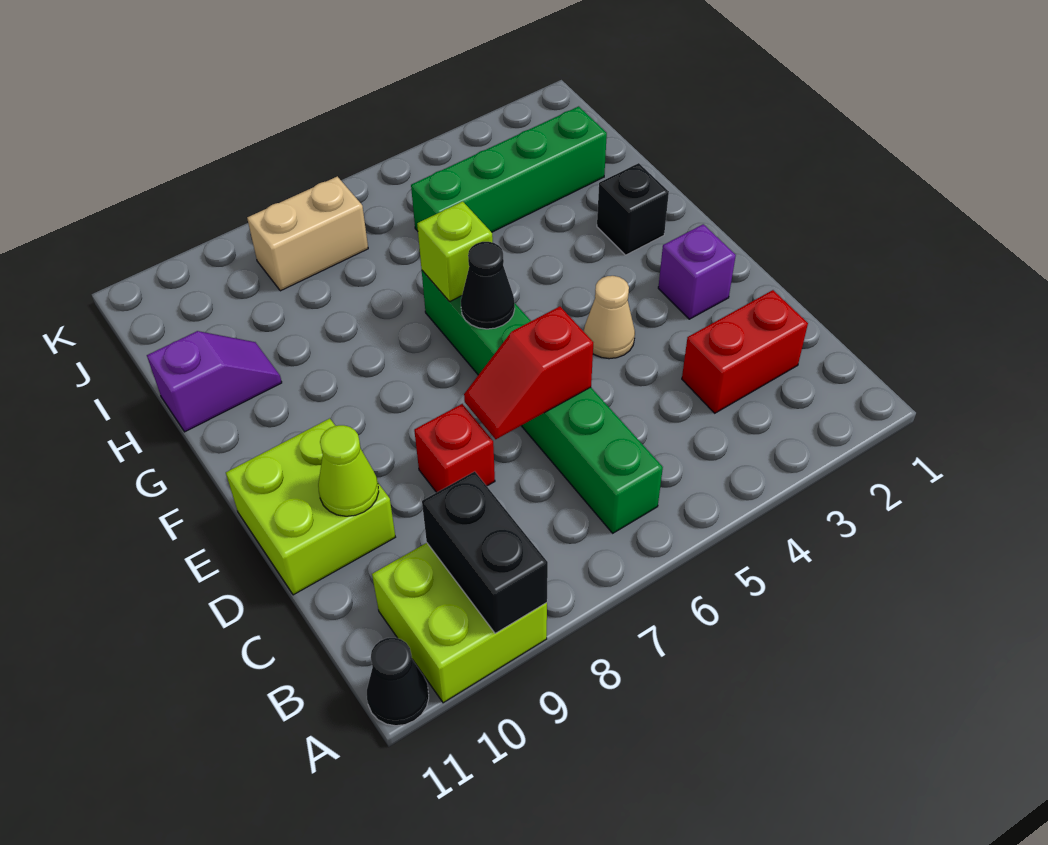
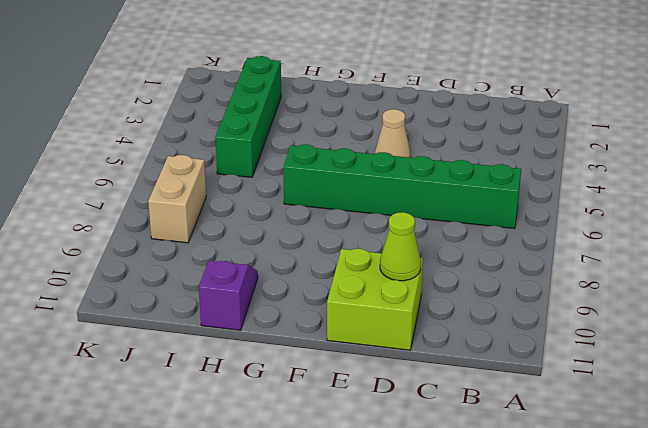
none -> lime 2x2 brick [372,543,547,703]
none -> black 1x1 cone [367,638,429,726]
none -> red 1x2 brick [682,290,808,413]

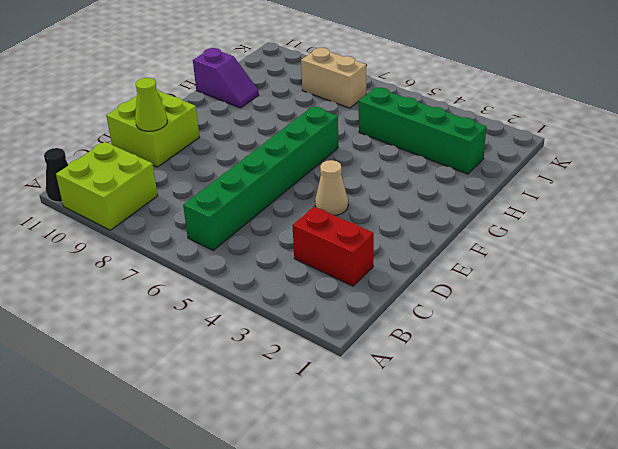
none -> red 1x1 brick [414,404,495,492]
none -> purple 1x1 brick [658,224,736,319]
none -> black 1x1 brick [597,163,669,255]

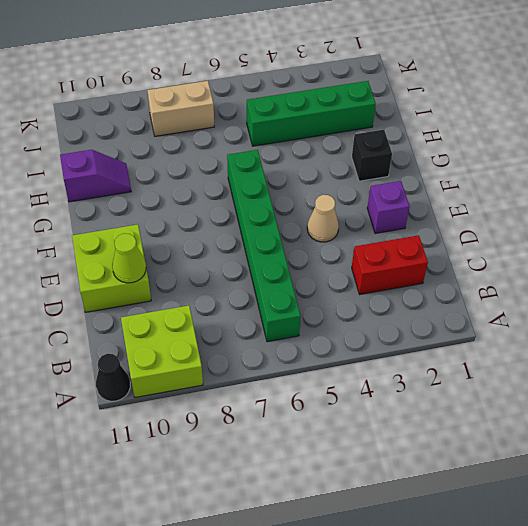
none -> red 1x1 brick [414,404,495,492]
none -> black 1x2 brick [422,471,548,633]
none -> red 1x2 slope [464,306,593,439]

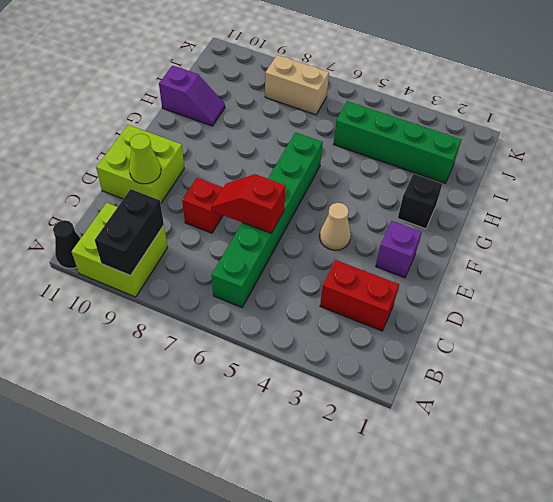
none -> black 1x1 cone [461,242,515,329]
none -> lime 1x1 brick [417,201,493,301]

